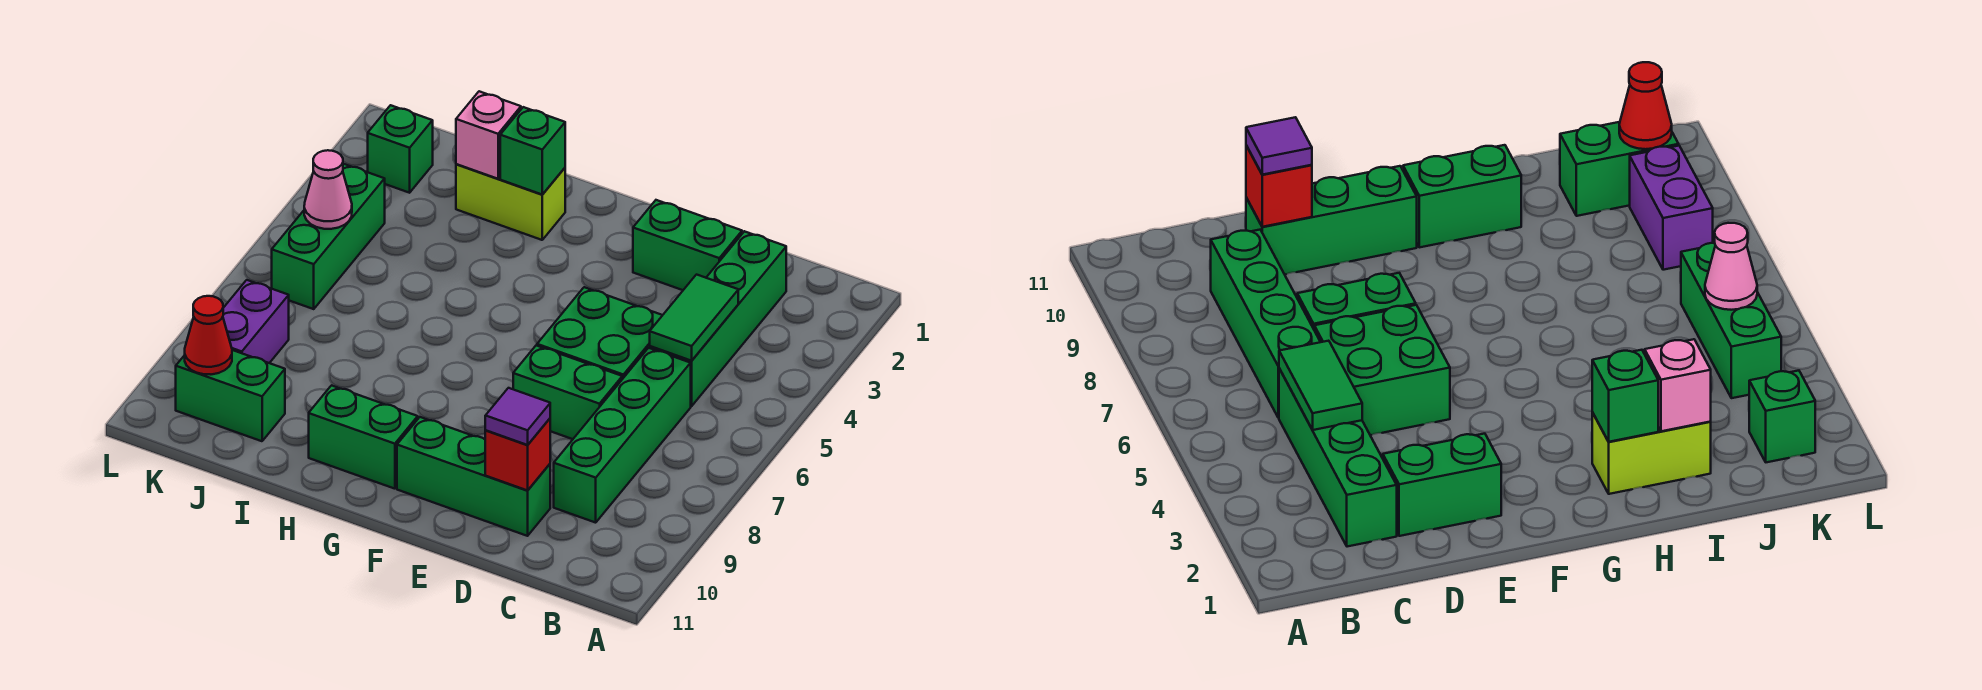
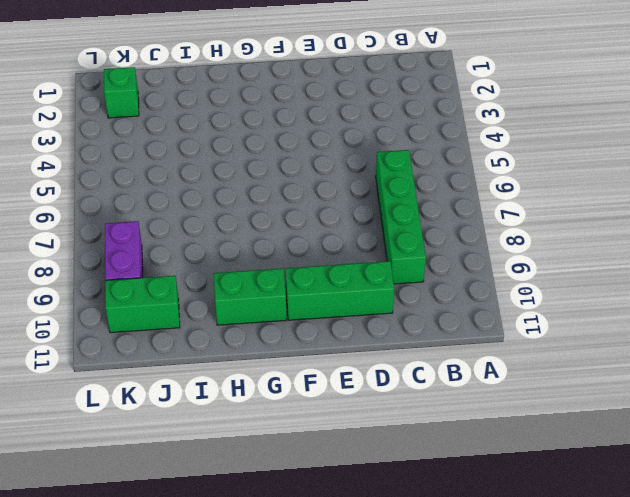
none -> green 1x4 brick [650,231,786,406]
none -> green 1x2 brick [633,200,742,290]
none -> green 2x2 brick [537,287,662,379]

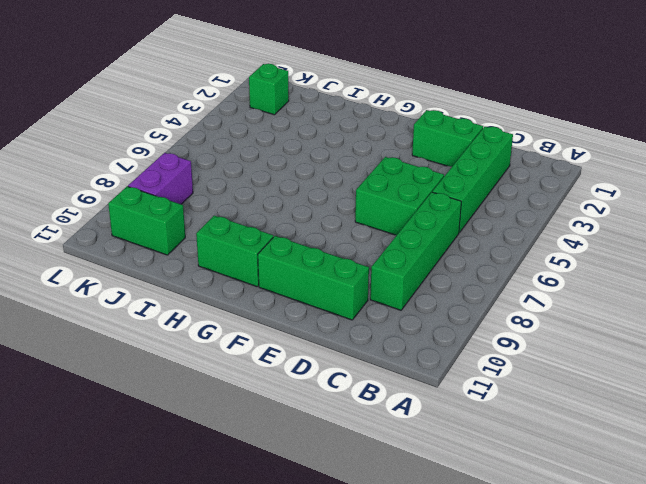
none -> green 1x2 brick [513,345,622,439]
none -> lime 1x2 brick [456,164,565,240]
none -> green 1x3 brick [272,164,385,309]

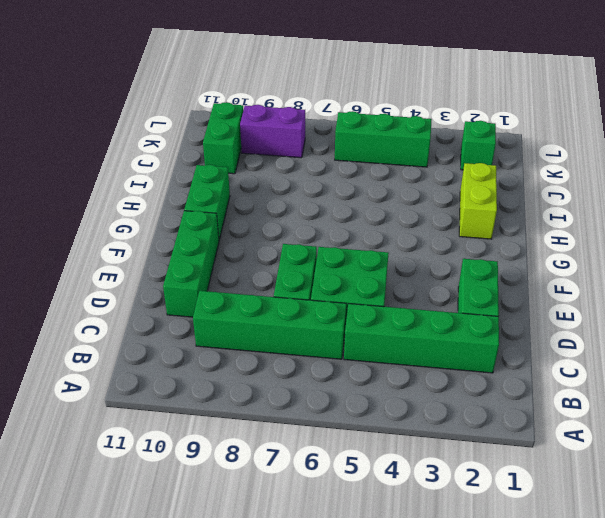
none -> green 1x2 tile [650,275,738,361]
none -> red 1x1 brick [485,419,550,490]
none -> green 1x1 brick [500,107,565,195]

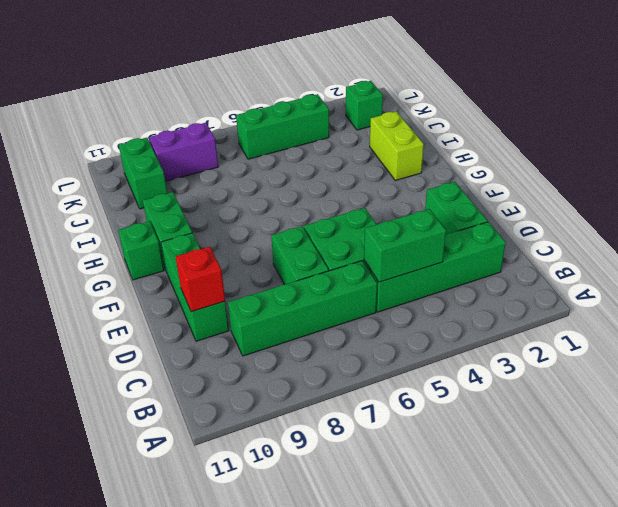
green 1x2 brick [364,209,446,282] -> green 1x2 tile [650,275,738,361]
green 1x1 brick [118,221,164,280] -> green 1x1 brick moved to [500,107,565,195]
none -> pink 1x1 brick [456,91,521,179]
none -> pink 1x1 cone [304,150,352,229]
none -> red 1x1 cone [185,296,232,374]

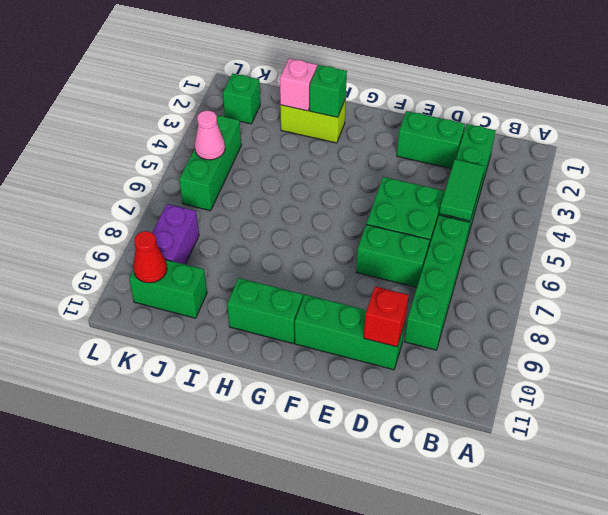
none -> purple 1x1 tile [485,388,550,445]

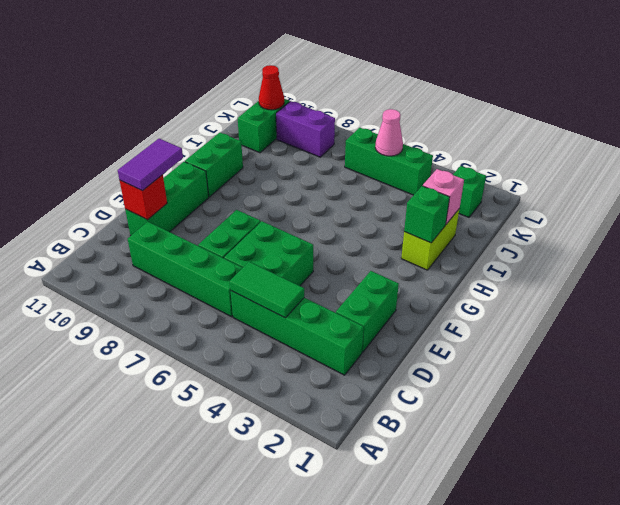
purple 1x2 tile [118,139,183,191] -> purple 1x1 tile [485,388,550,445]

